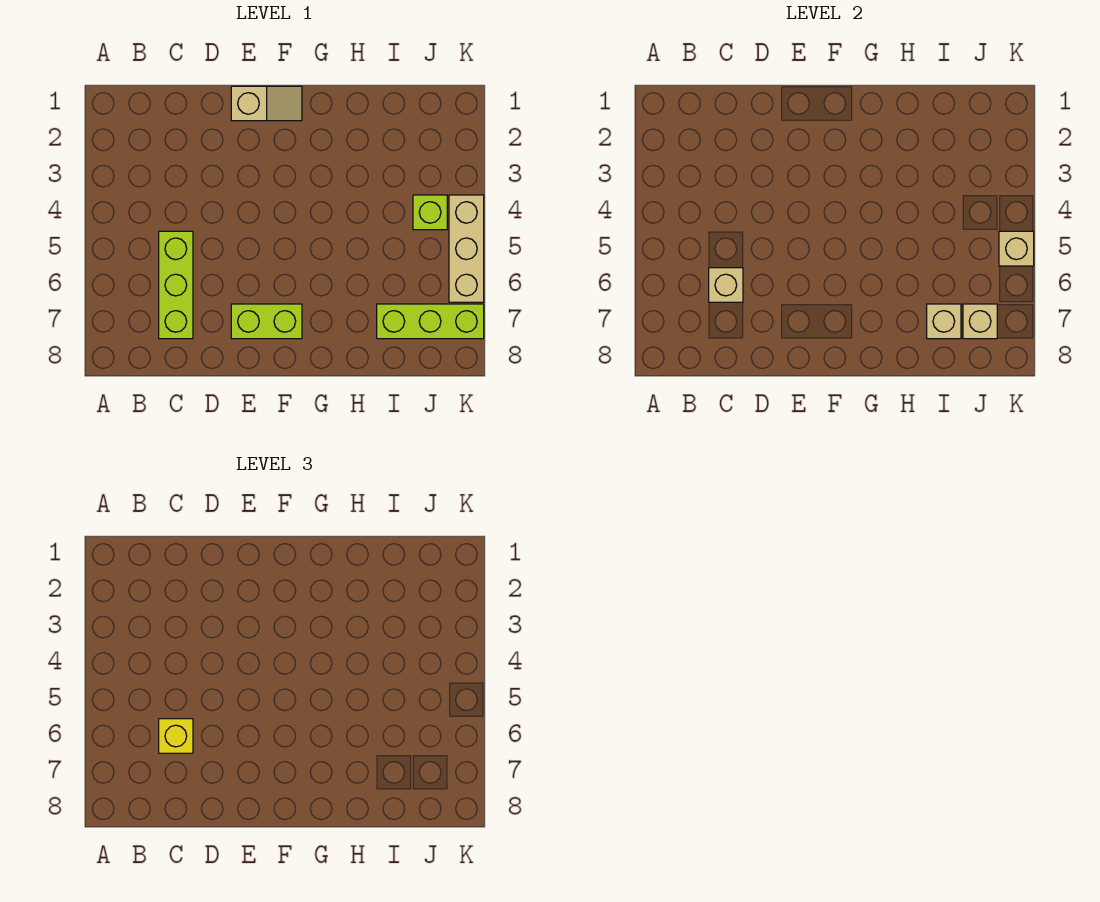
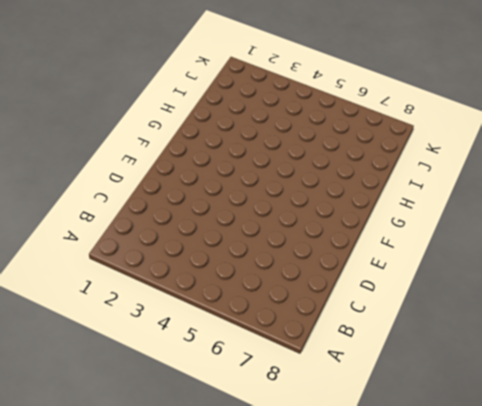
none -> lime 1x3 brick [159,231,193,339]
none -> tan 1x2 slope [231,86,302,121]

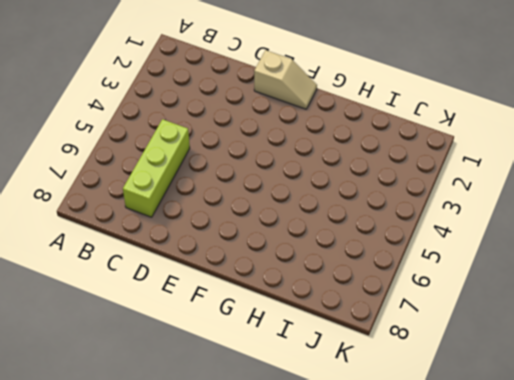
none -> lime 1x2 brick [231,304,302,339]
none -> lime 1x3 brick [377,304,484,339]

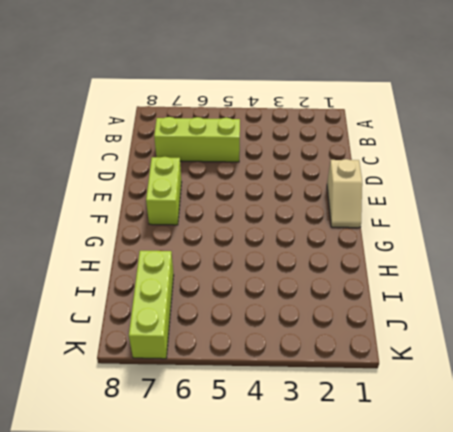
none -> lime 1x1 brick [413,195,447,230]
none -> tan 1x3 brick [449,195,484,302]

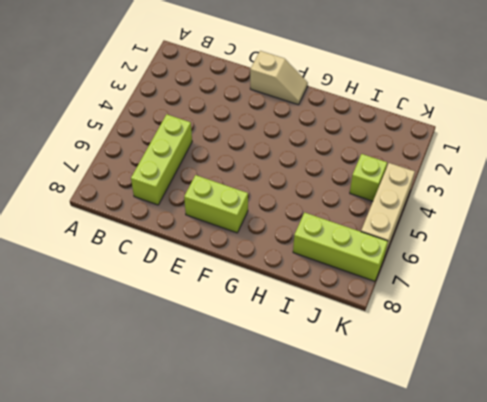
none -> tan 1x1 brick [709,268,743,302]
none -> tan 1x1 brick [927,304,961,339]

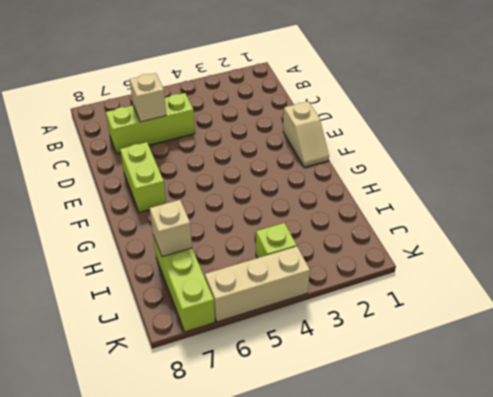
none -> tan 1x1 brick [963,304,997,339]
none -> tan 1x1 brick [999,231,1034,266]

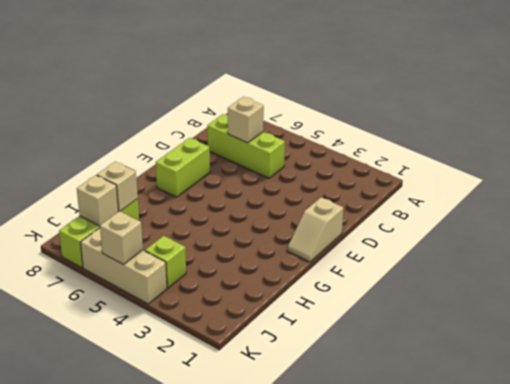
none -> yellow 1x1 brick [159,719,193,753]

